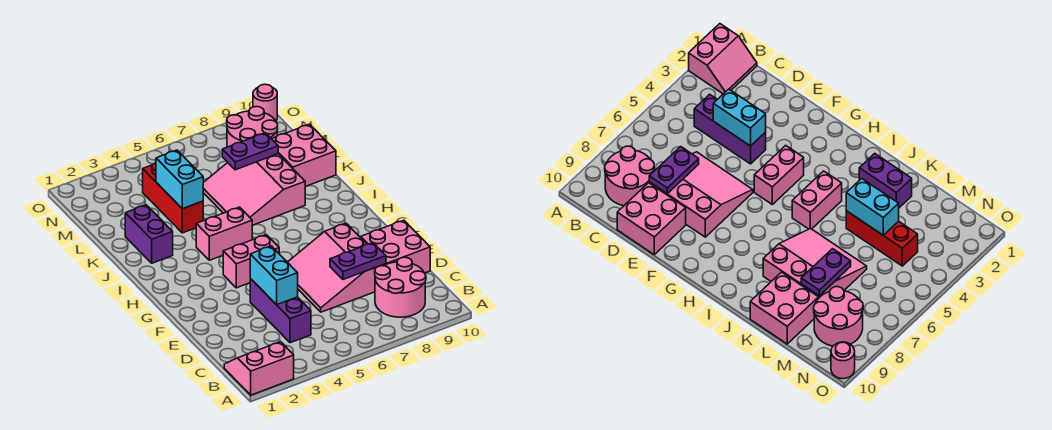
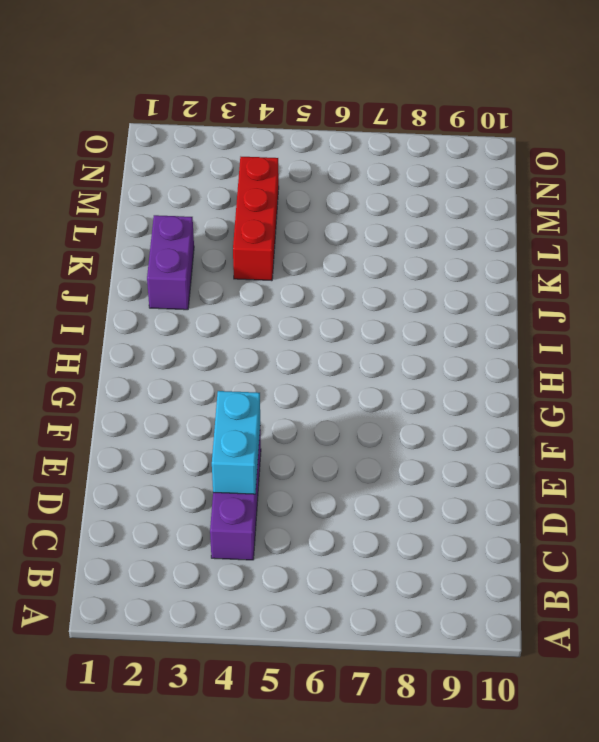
none -> pink 2x2 slope [224,342,294,395]
none -> pink 2x2 round brick [375,257,426,317]
none -> pink 3x3 slope [288,223,386,312]

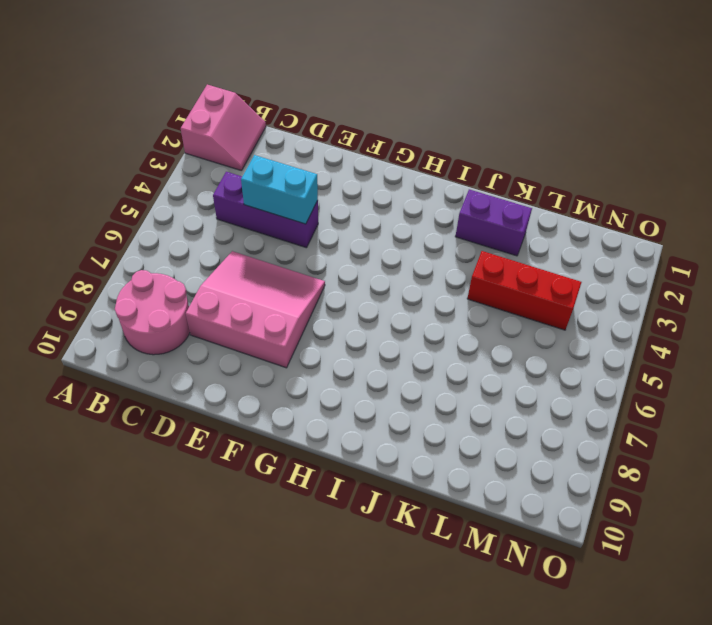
none -> pink 2x2 brick [361,220,430,273]
none -> pink 1x2 brick [223,235,279,288]
none -> pink 1x2 brick [196,207,253,260]

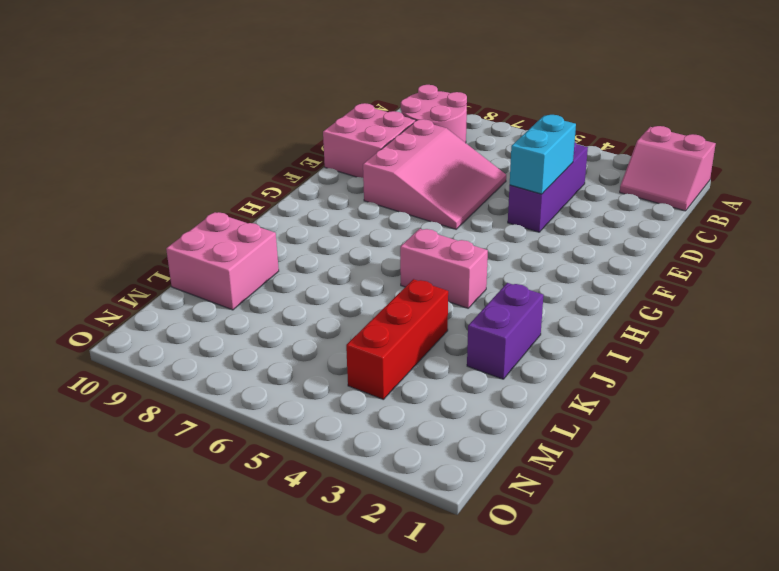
none -> pink 1x2 brick [223,235,279,288]
none -> pink 3x3 slope [203,154,305,225]
none -> pink 2x2 round brick [227,106,278,147]

